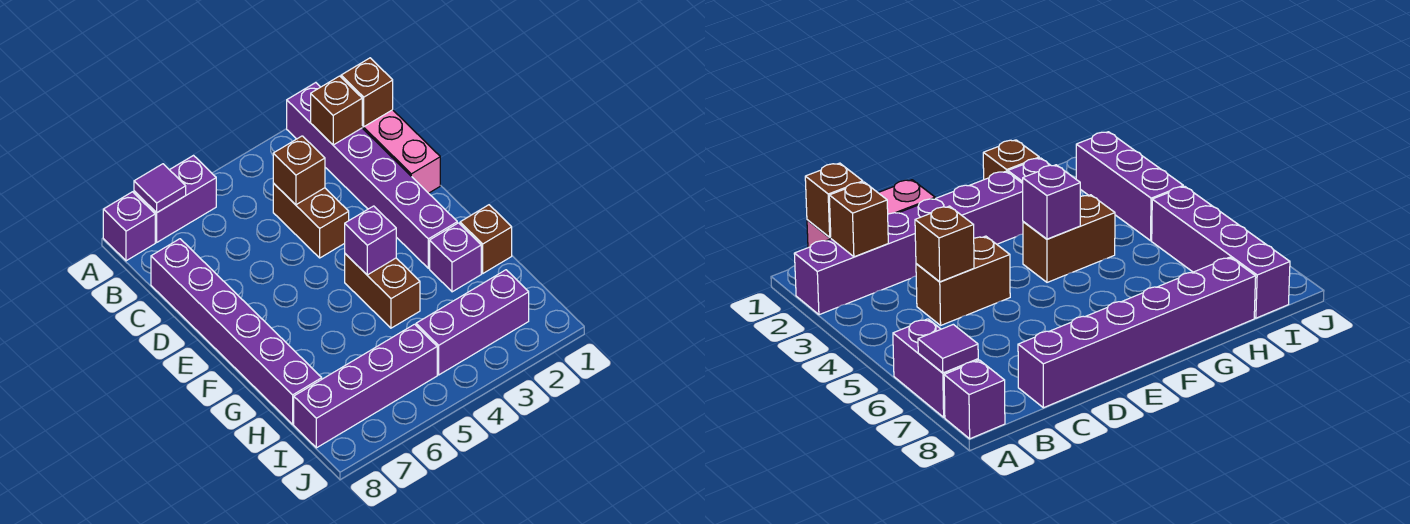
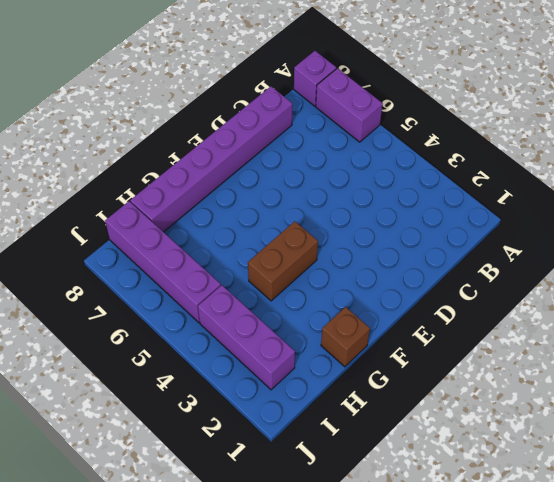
none -> purple 1x6 brick [287,83,457,268]
none -> pink 1x3 brick [362,110,440,193]
none -> brown 1x2 brick [273,183,349,258]

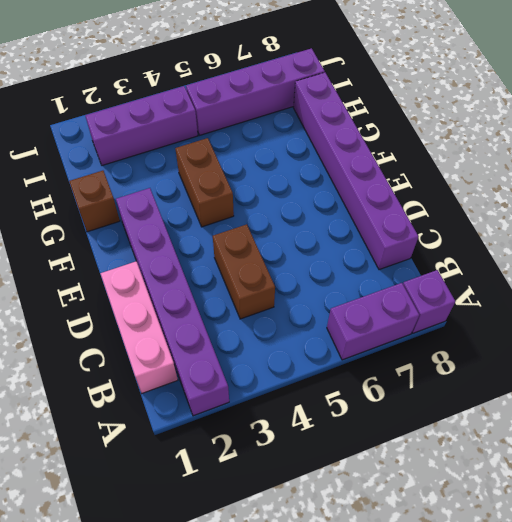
none -> purple 1x1 brick [430,223,481,292]
none -> purple 1x1 tile [134,164,186,213]
none -> brown 1x1 brick [341,58,393,127]

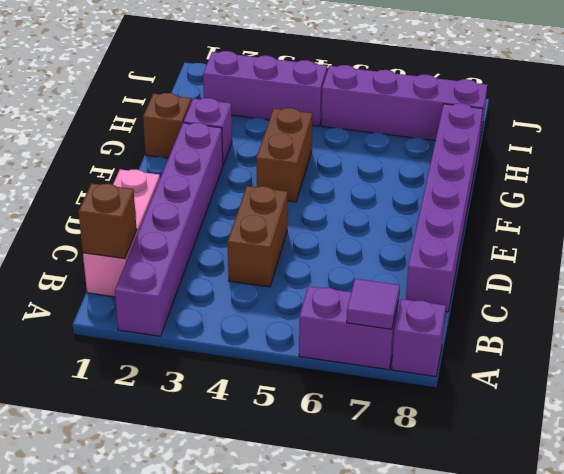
none -> brown 1x1 brick [311,76,362,145]
none -> brown 1x1 brick [273,136,325,205]
none -> purple 1x1 brick [345,206,396,275]

